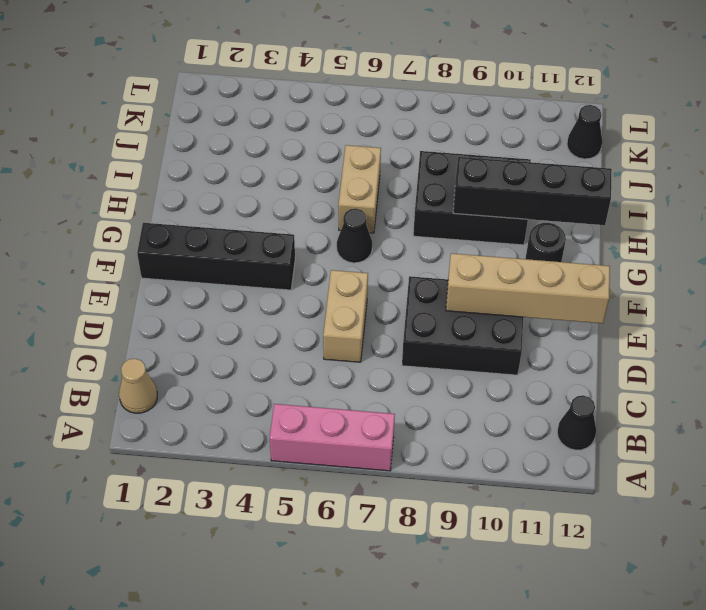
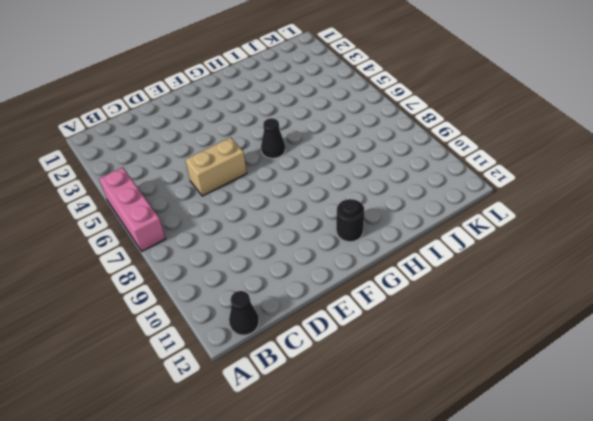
none -> tan 1x1 cone [119,359,157,413]
none -> black 2x3 brick [402,276,523,375]
none -> black 1x4 brick [137,223,295,290]

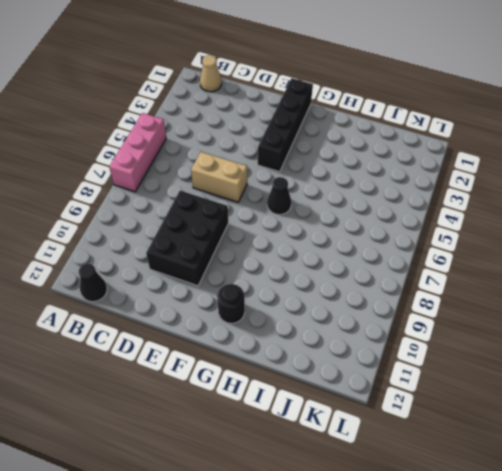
none -> tan 1x2 brick [338,145,381,233]
none -> black 2x3 brick [413,151,531,245]
none -> black 1x1 cone [567,105,602,159]

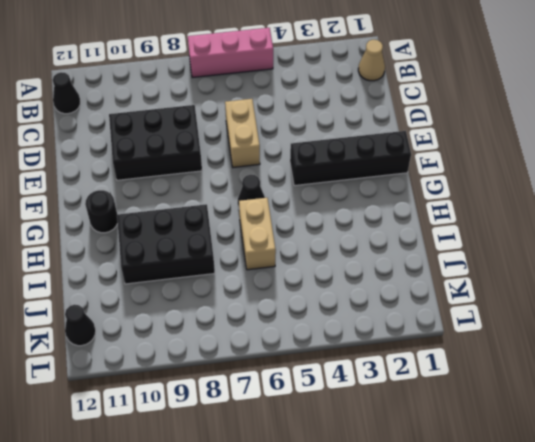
none -> tan 1x4 brick [446,253,610,323]
none -> black 1x4 brick [453,157,612,225]

